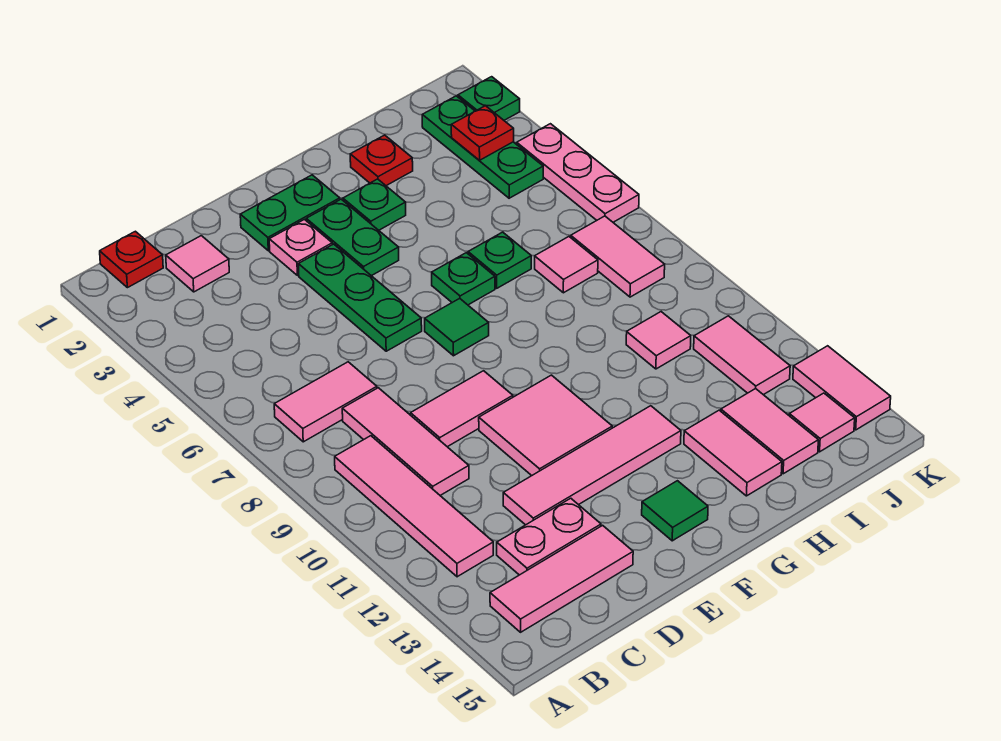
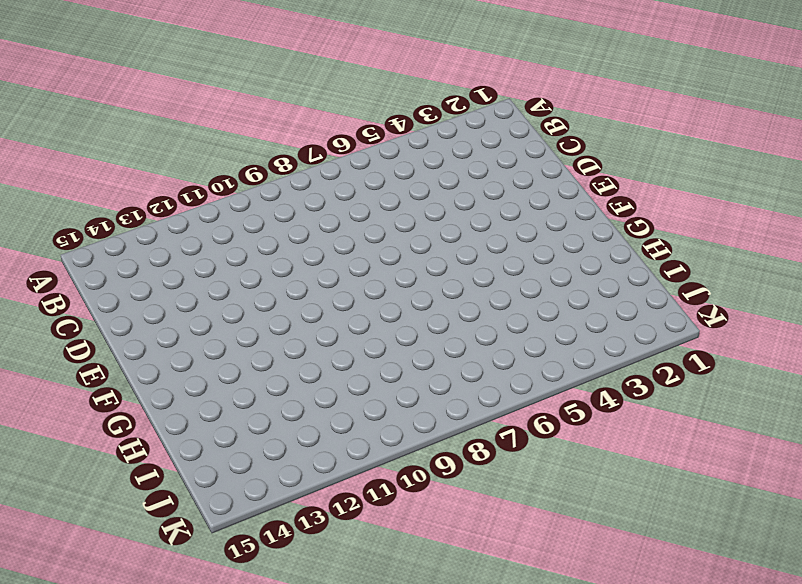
none -> red 1x1 plate [100,231,163,288]
none -> pink 1x2 tile [274,362,377,442]
none -> pink 1x4 tile [335,436,493,577]
none -> pink 1x3 tile [490,525,633,632]

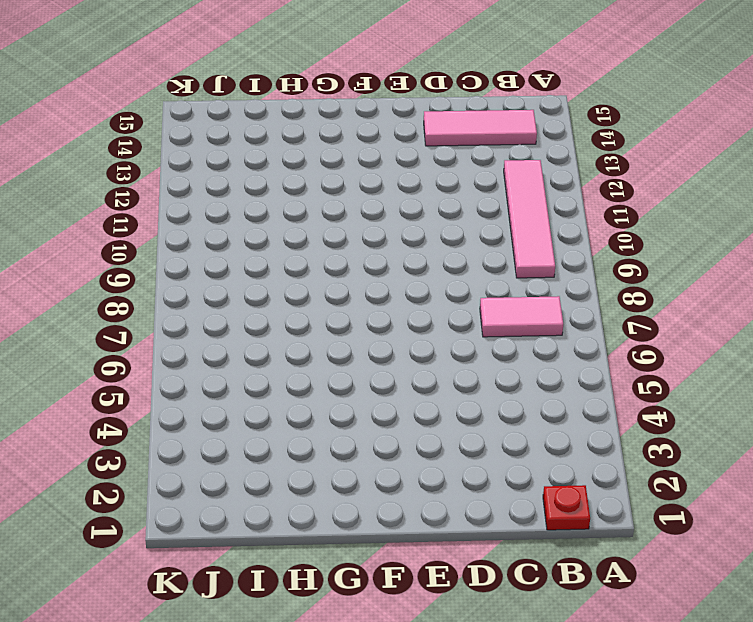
none -> pink 1x1 tile [166,236,229,292]
none -> pink 1x3 tile [342,388,469,495]
none -> pink 1x2 plate [497,498,601,575]
none -> pink 1x2 tile [411,371,513,447]

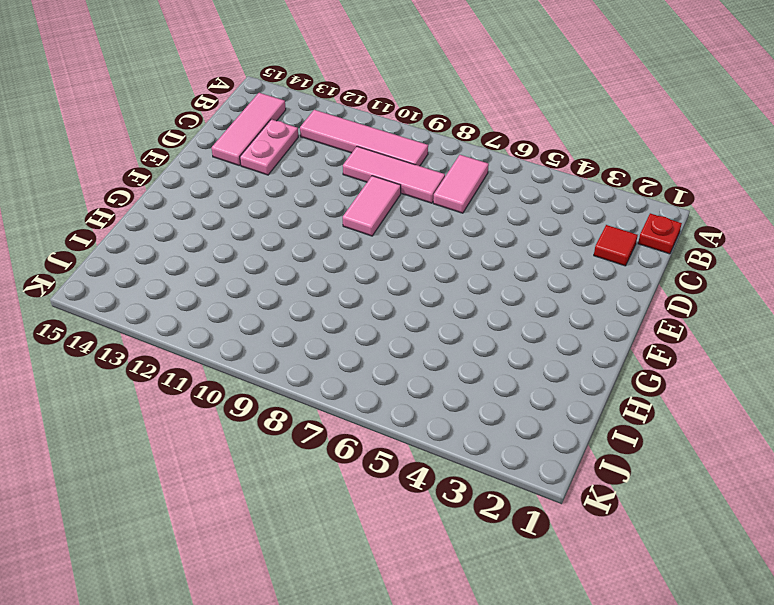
red 1x1 tile [594,225,638,266] -> pink 1x1 tile [166,236,229,292]
none -> pink 1x4 tile [503,406,681,525]
none -> green 1x2 plate [240,175,340,251]
none -> pink 1x1 plate [269,219,332,276]
none -> green 1x3 plate [298,244,422,351]

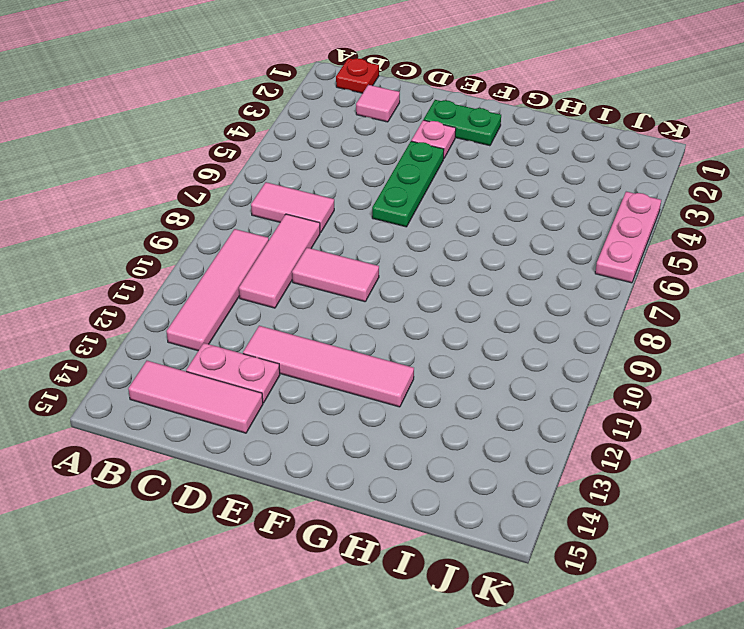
none -> pink 2x2 tile [479,375,612,476]
none -> green 1x2 plate [306,199,399,276]
none -> green 1x1 tile [425,298,489,356]
none -> green 1x1 tile [642,481,708,541]

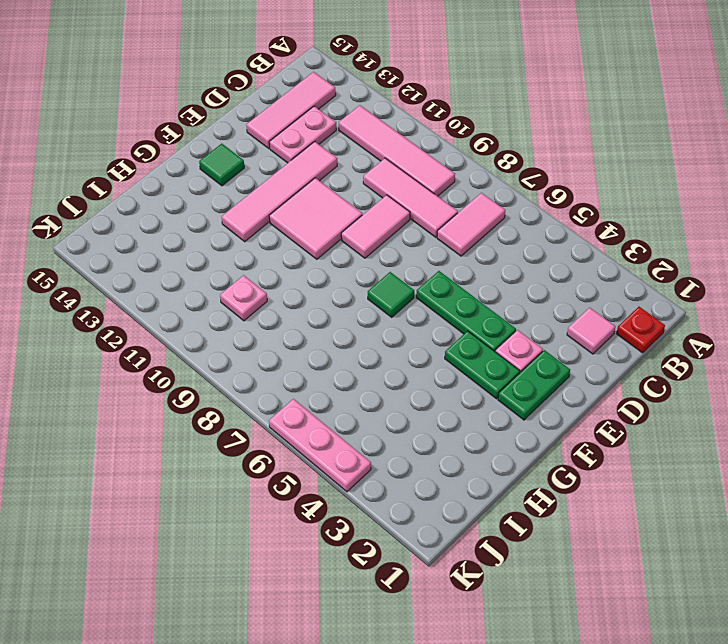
pink 1x1 plate [220,275,267,321] -> pink 1x1 tile [626,312,691,369]
none -> green 1x1 plate [343,179,406,230]
none -> green 1x1 plate [432,253,495,305]
none -> red 1x1 plate [350,135,413,186]
none -> green 1x1 plate [468,232,531,288]

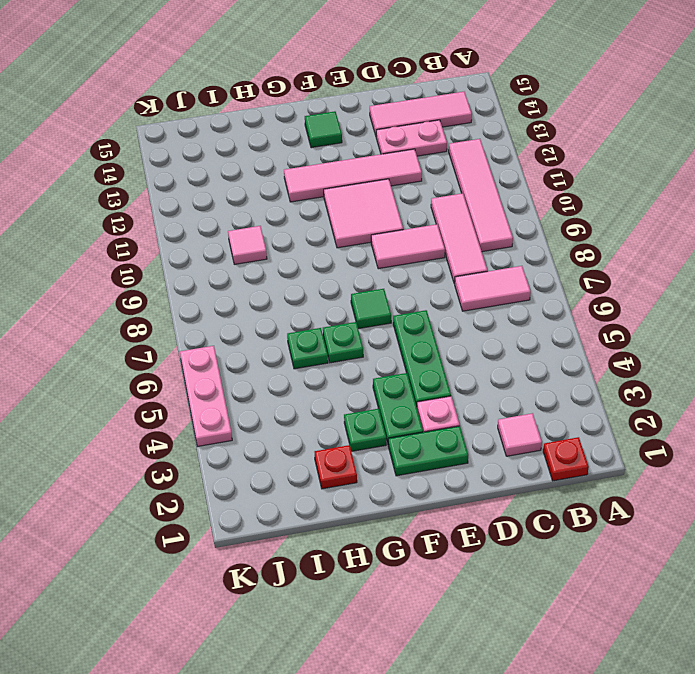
none -> pink 1x2 tile [684,410,782,496]
none -> pink 1x1 tile [535,237,598,293]
none -> pink 1x2 tile [721,389,818,474]
none -> green 1x3 plate [422,96,543,198]

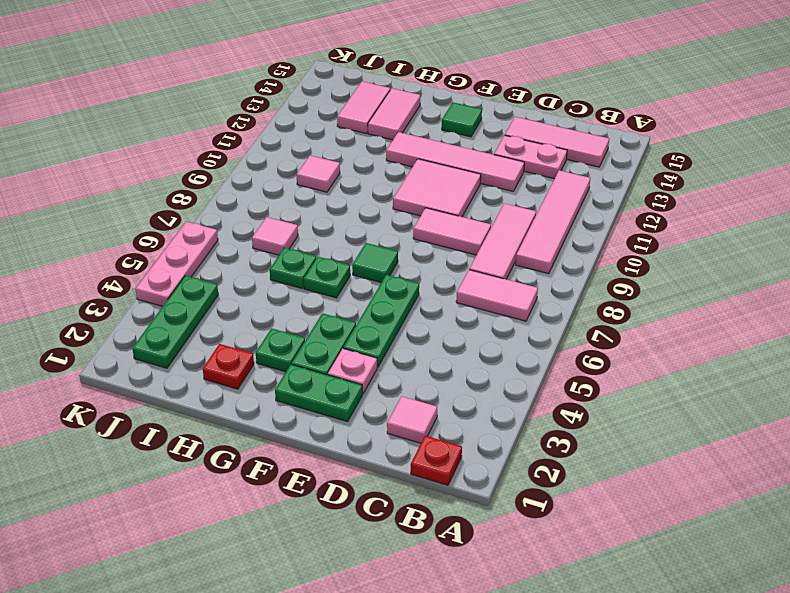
none -> pink 1x2 tile [571,216,665,297]
none -> pink 1x2 tile [694,316,790,395]
none -> pink 1x1 tile [789,393,855,452]
none -> green 1x1 plate [458,77,520,120]

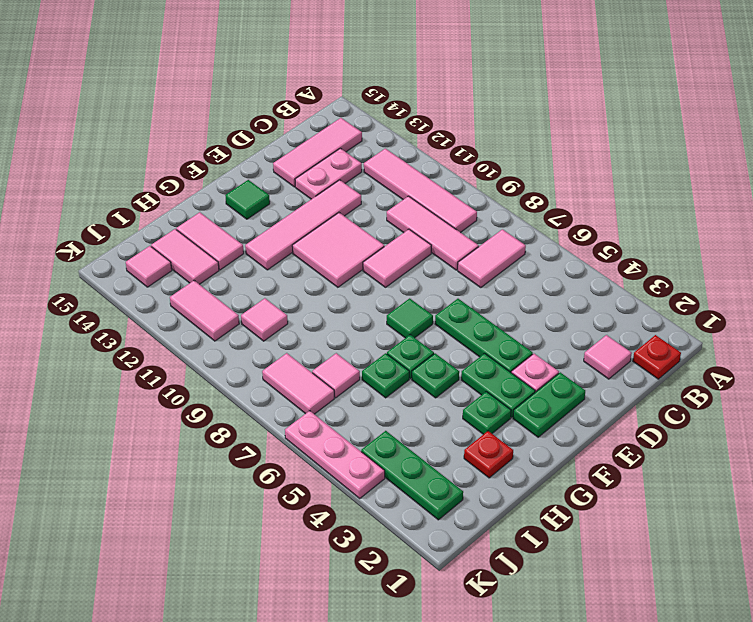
green 1x1 plate [412,353,459,398] -> green 1x1 plate moved to [458,77,520,120]
none -> pink 1x2 tile [793,346,891,430]
none -> red 1x1 plate [451,106,514,160]

